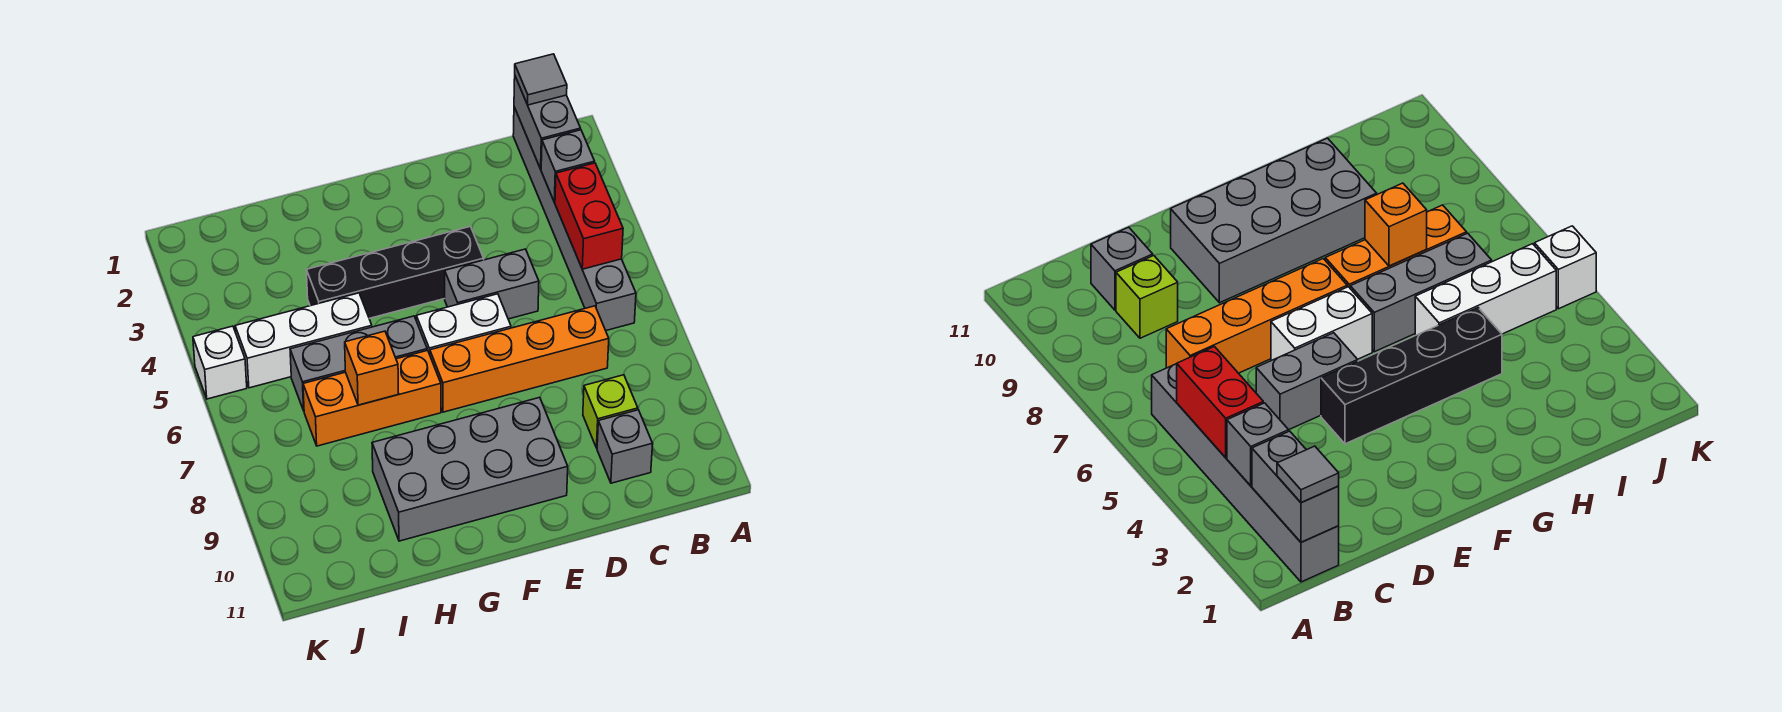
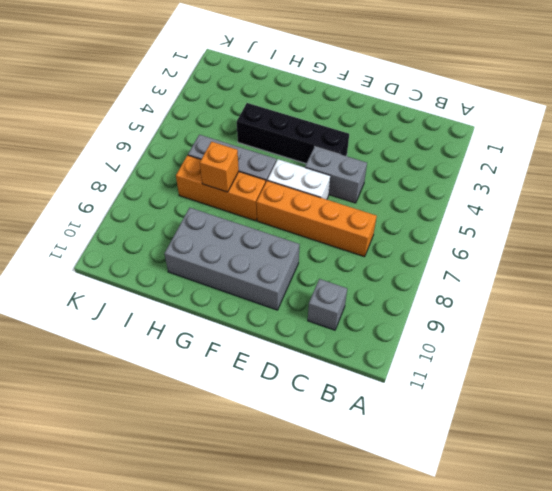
none -> grey 1x6 brick [513,107,636,330]
none -> lime 1x1 brick [583,375,638,448]
none -> white 1x3 brick [235,293,372,388]

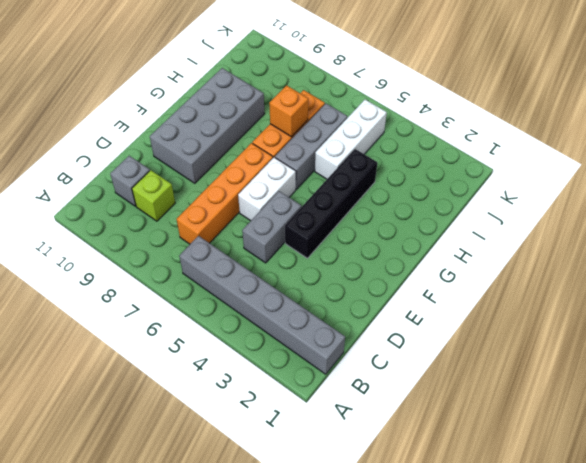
none -> white 1x1 brick [193,326,247,399]
none -> grey 1x2 brick [514,77,581,169]
none -> grey 1x1 brick [541,130,595,202]

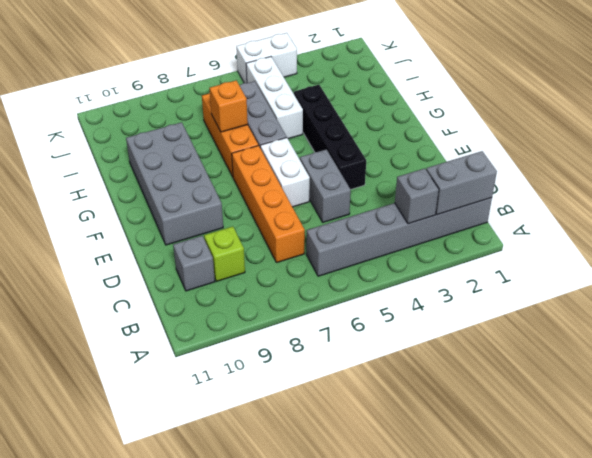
white 1x2 brick [236,33,297,83] -> white 1x1 brick [193,326,247,399]
none -> red 1x2 brick [555,163,623,269]
none -> grey 1x1 tile [515,54,567,105]

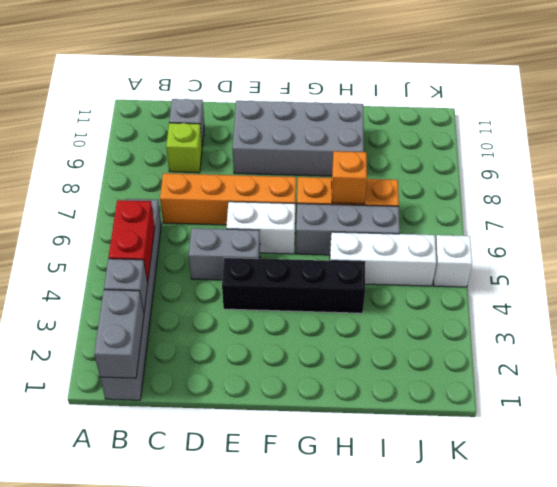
none -> grey 1x1 tile [515,54,567,105]

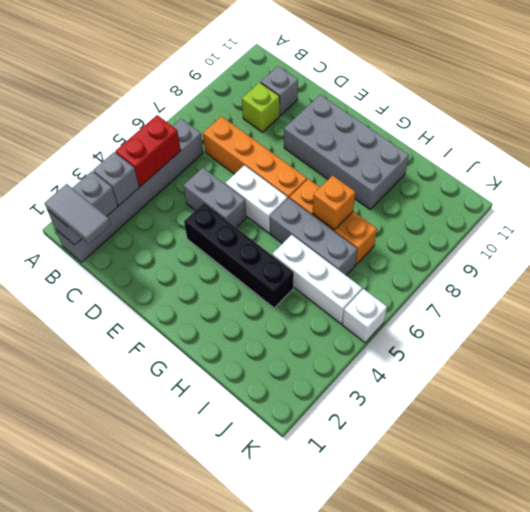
grey 1x2 tile [44,184,111,244] -> grey 1x1 tile [515,54,567,105]

